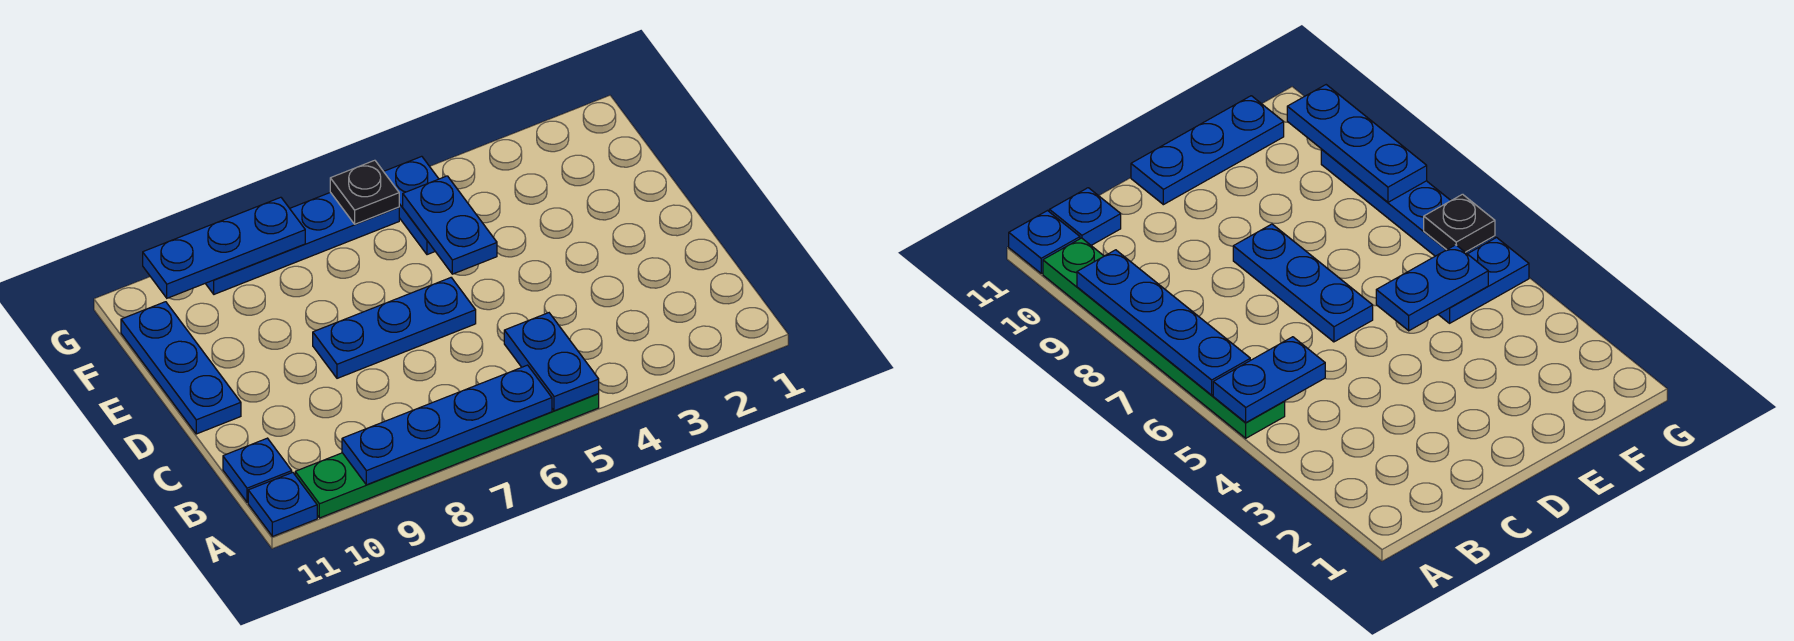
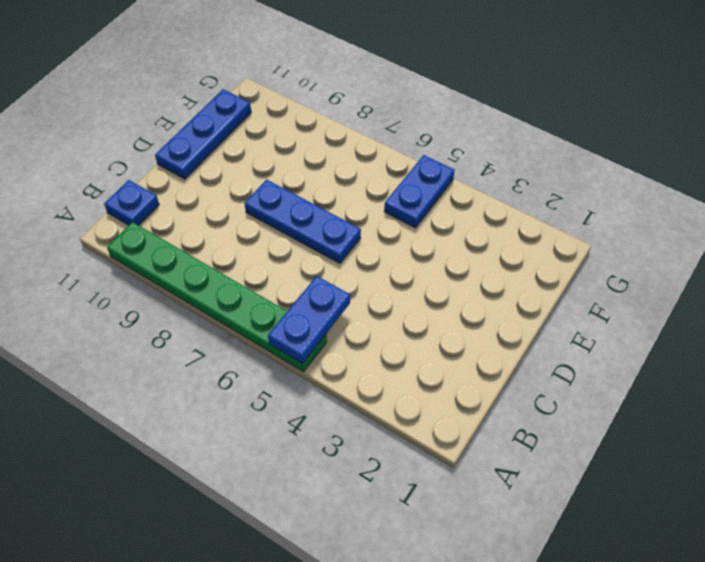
none -> blue 1x1 plate [248,472,317,536]
none -> blue 1x4 plate [205,192,399,294]
none -> blue 1x4 plate [342,365,552,485]

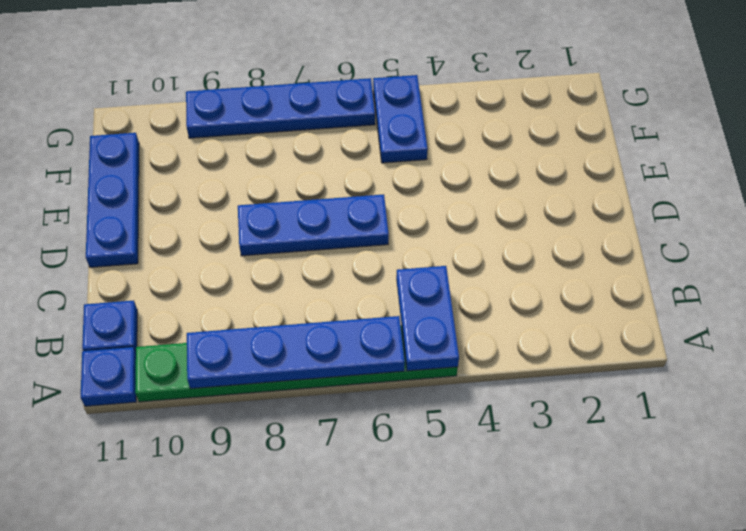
none -> blue 1x2 plate [403,176,497,274]
none -> black 1x1 plate [330,160,399,224]
none -> blue 1x3 plate [143,197,305,298]

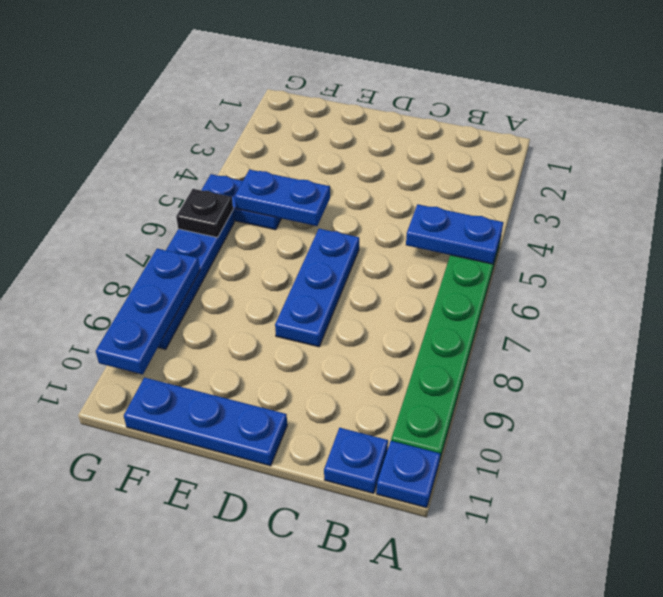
none -> blue 1x4 plate [342,365,552,485]

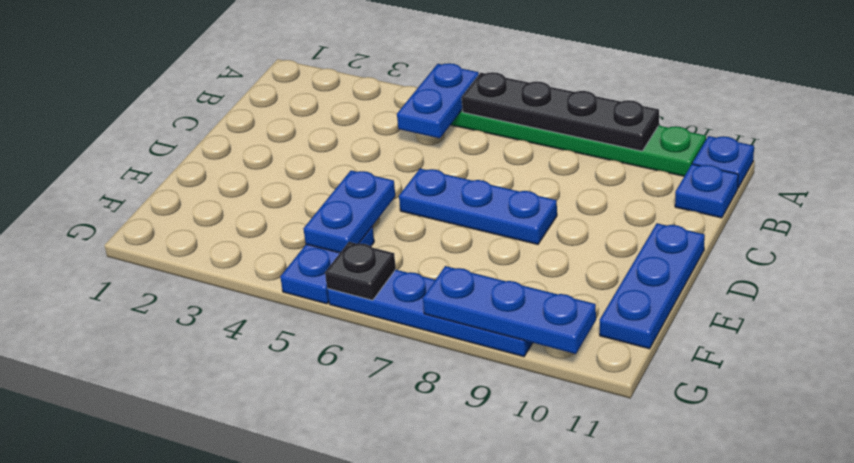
black 1x4 plate [462,72,659,151] -> blue 1x4 plate [342,365,552,485]

